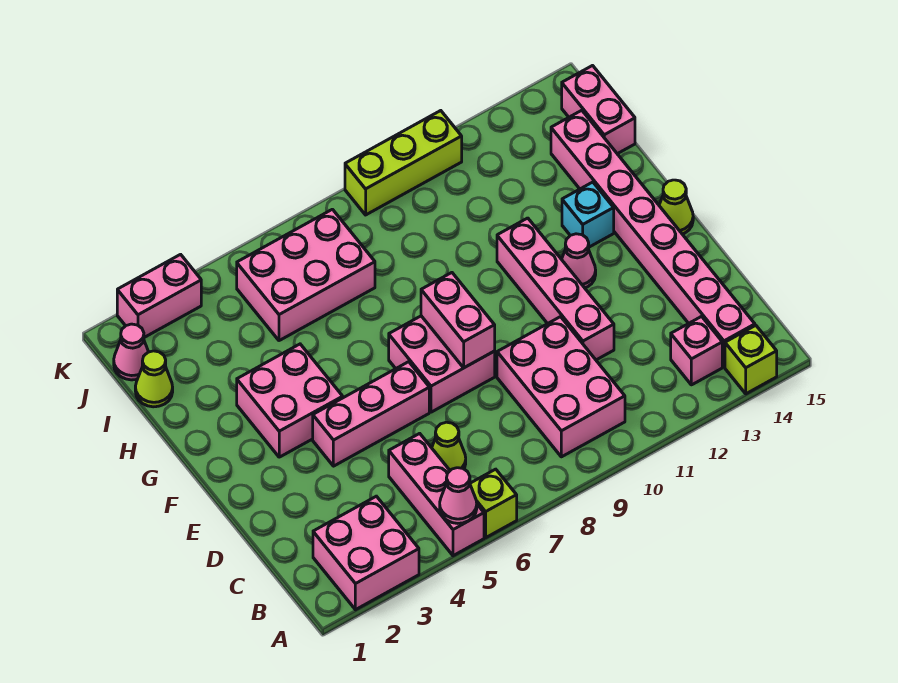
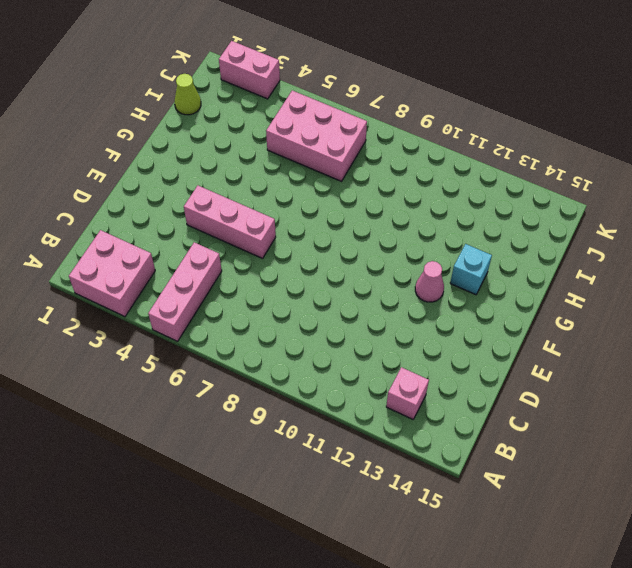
none -> lime 1x1 brick [470,469,517,538]
none -> lime 1x1 brick [725,325,777,394]
none -> pink 2x3 brick [497,317,625,457]

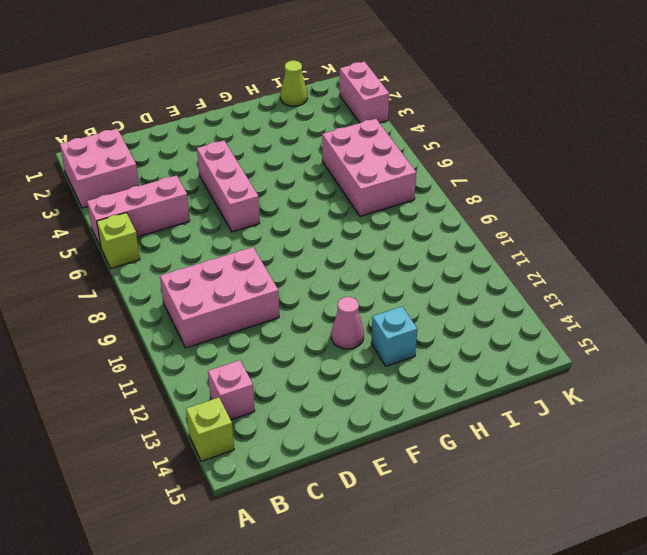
none -> pink 1x8 brick [551,110,755,367]
none -> lime 1x1 cone [432,422,466,470]
none -> pink 1x4 brick [497,218,614,360]

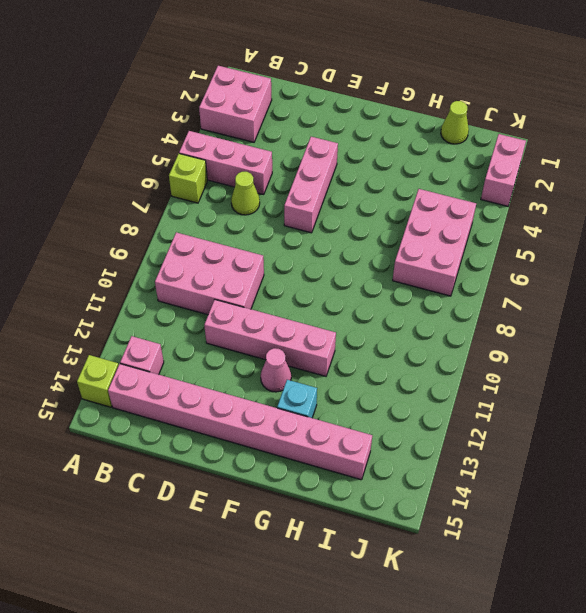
none -> pink 2x2 brick [389,316,495,412]
none -> pink 2x2 brick [237,344,343,457]
none -> lime 1x1 cone [659,180,693,234]

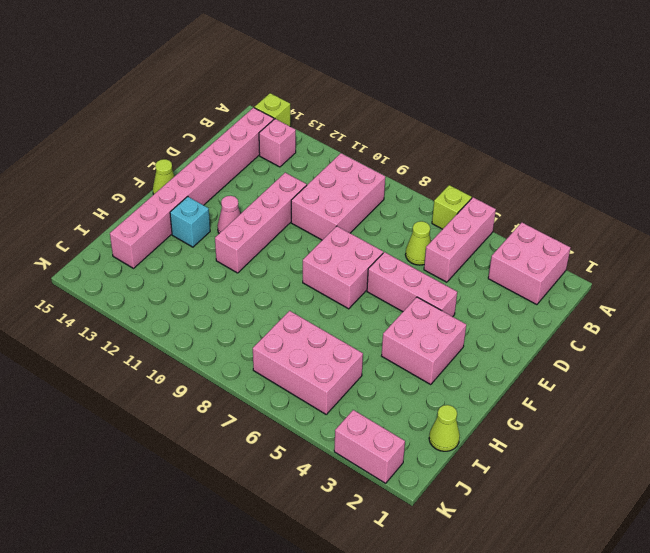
none -> pink 1x2 brick [562,66,635,154]
none -> pink 1x1 cone [114,324,148,380]
none -> lime 1x3 brick [345,111,462,215]

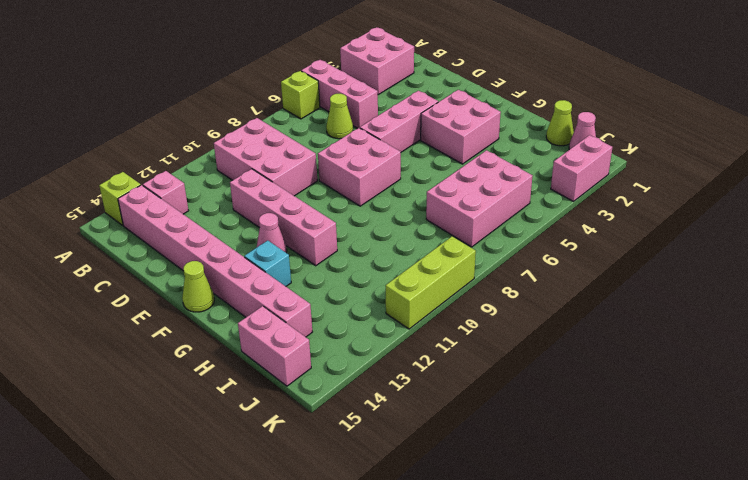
none -> pink 1x1 cone [440,468,477,523]
none -> pink 1x2 brick [421,273,495,368]

